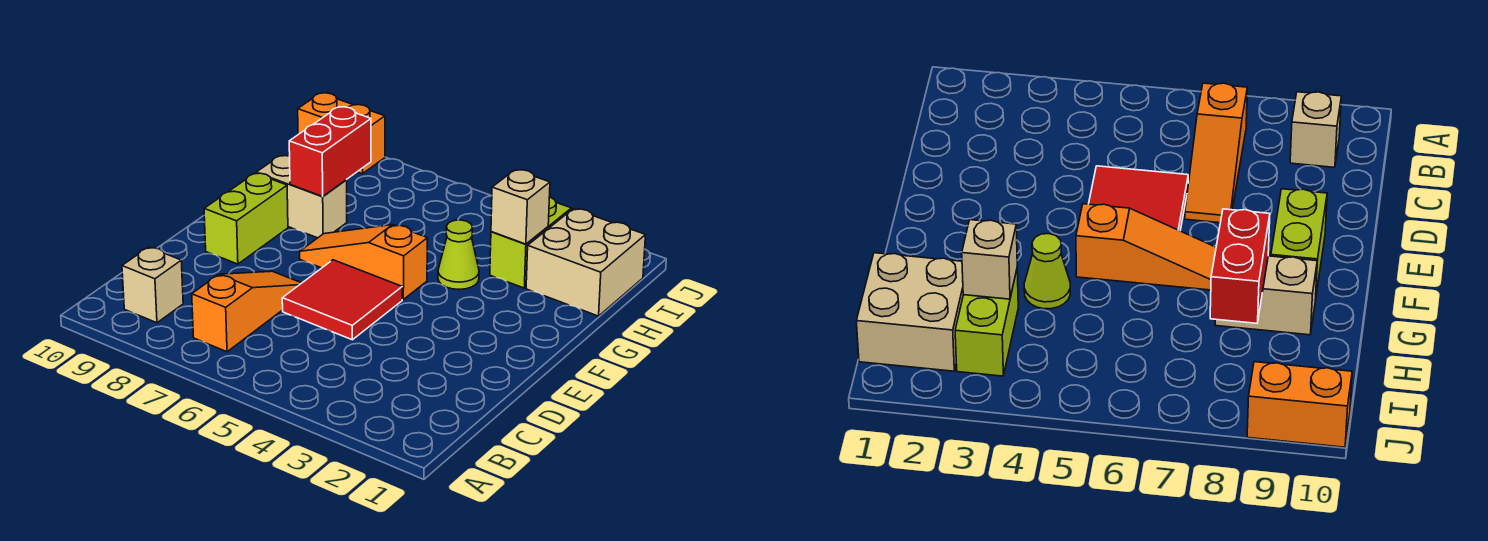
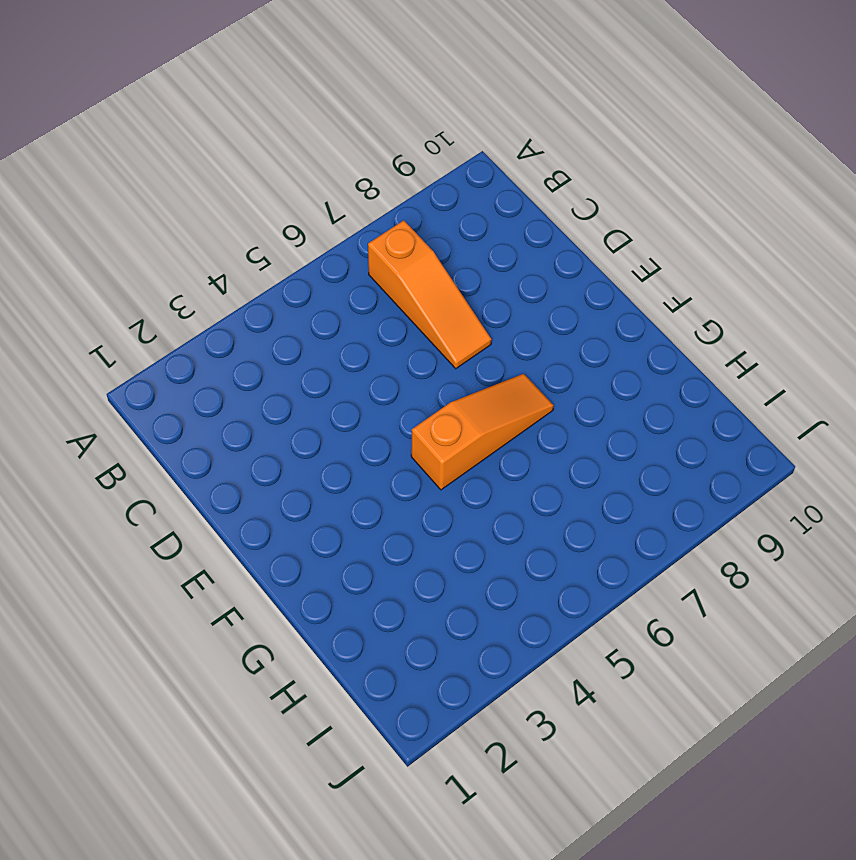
none -> tan 1x1 brick [122,247,183,323]
none -> red 2x2 tile [282,260,402,340]
none -> lime 1x2 brick [204,173,288,264]

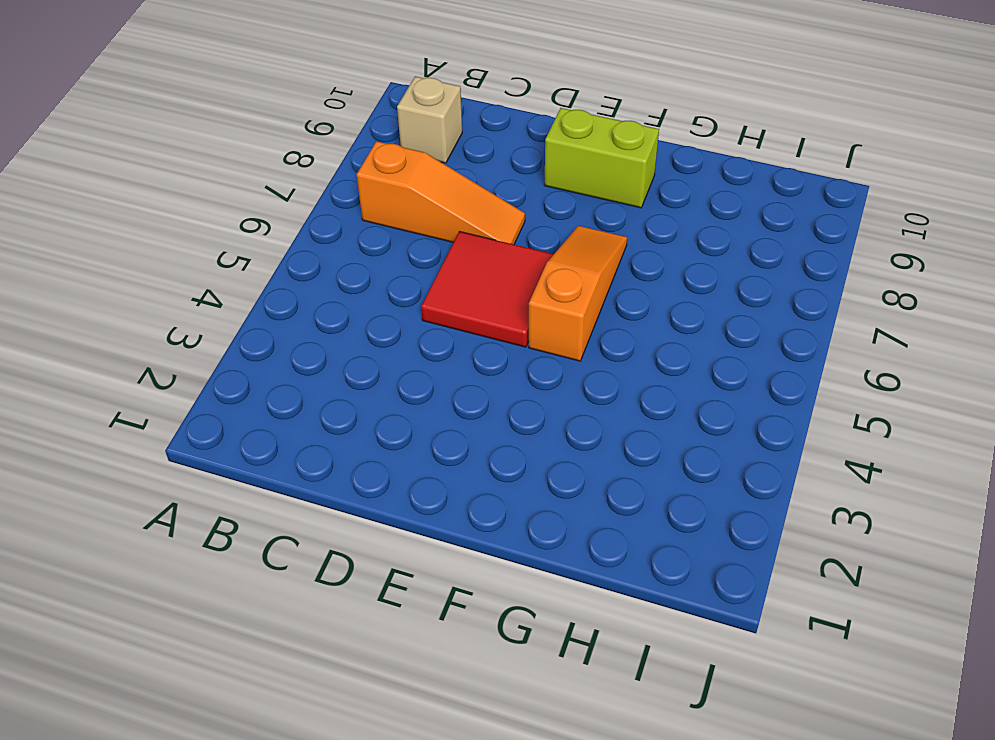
none -> lime 1x1 cone [438,220,479,289]
none -> tan 1x2 brick [256,156,347,238]
none -> tan 2x2 brick [526,209,645,316]

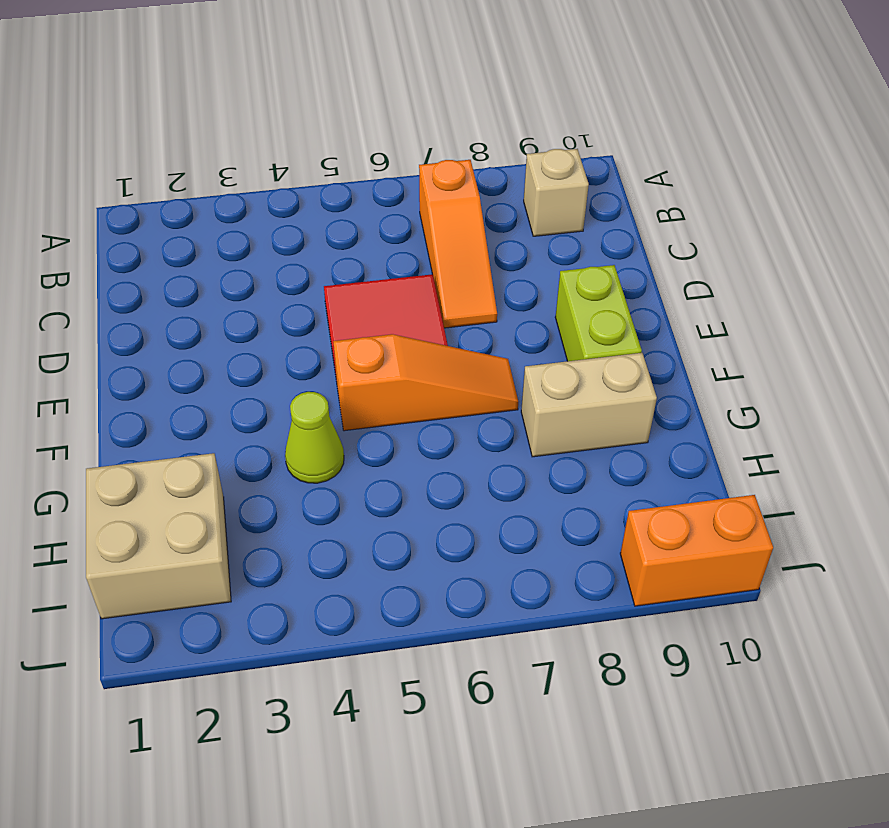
none -> lime 1x2 brick [490,197,571,288]
none -> red 1x2 brick [289,107,371,196]
none -> tan 1x1 brick [491,170,550,244]

